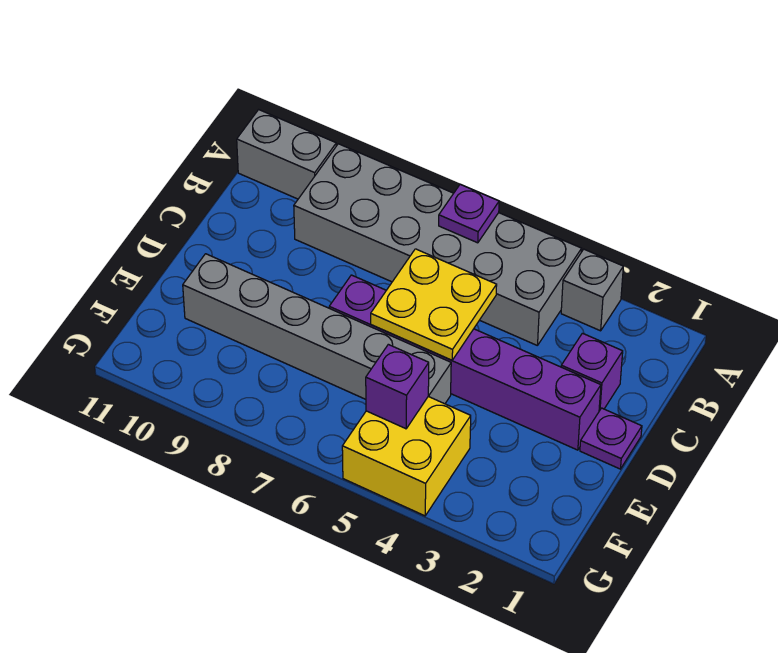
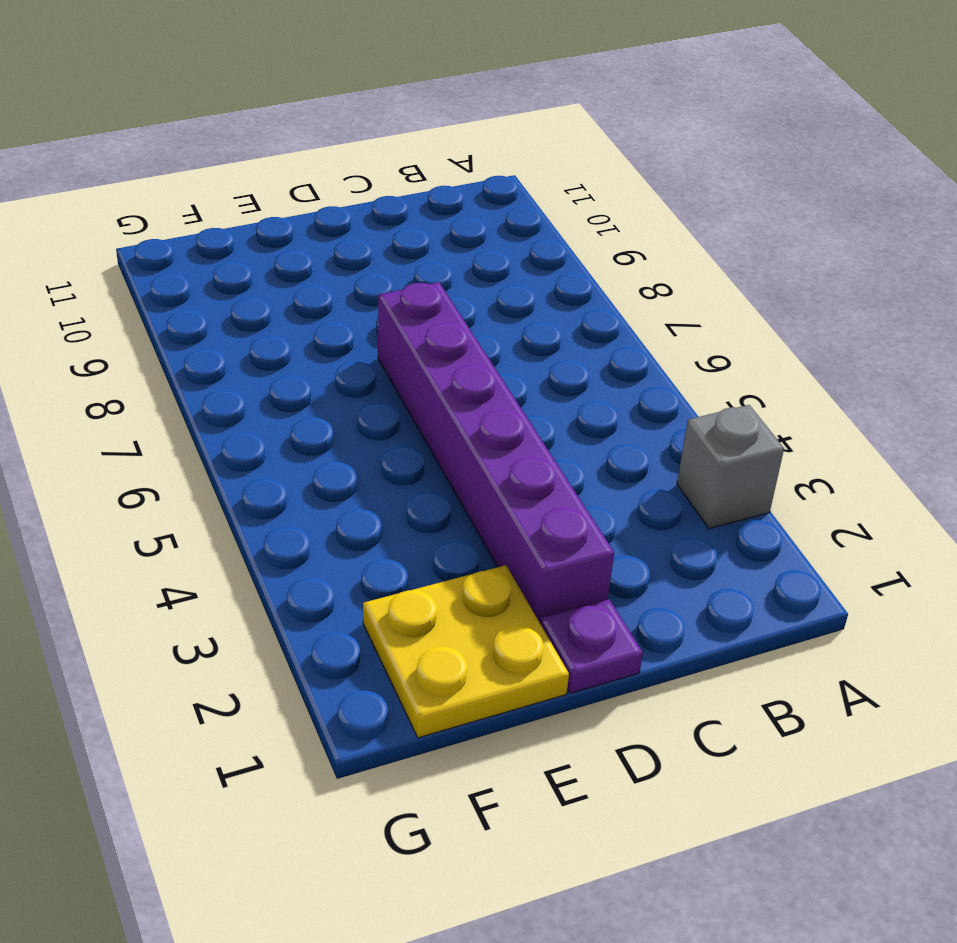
yellow 2x2 plate [363,565,569,738] -> yellow 2x2 plate moved to [371,249,497,360]
none -> grey 2x6 brick [294,144,582,346]
none -> grey 1x2 brick [237,110,336,199]

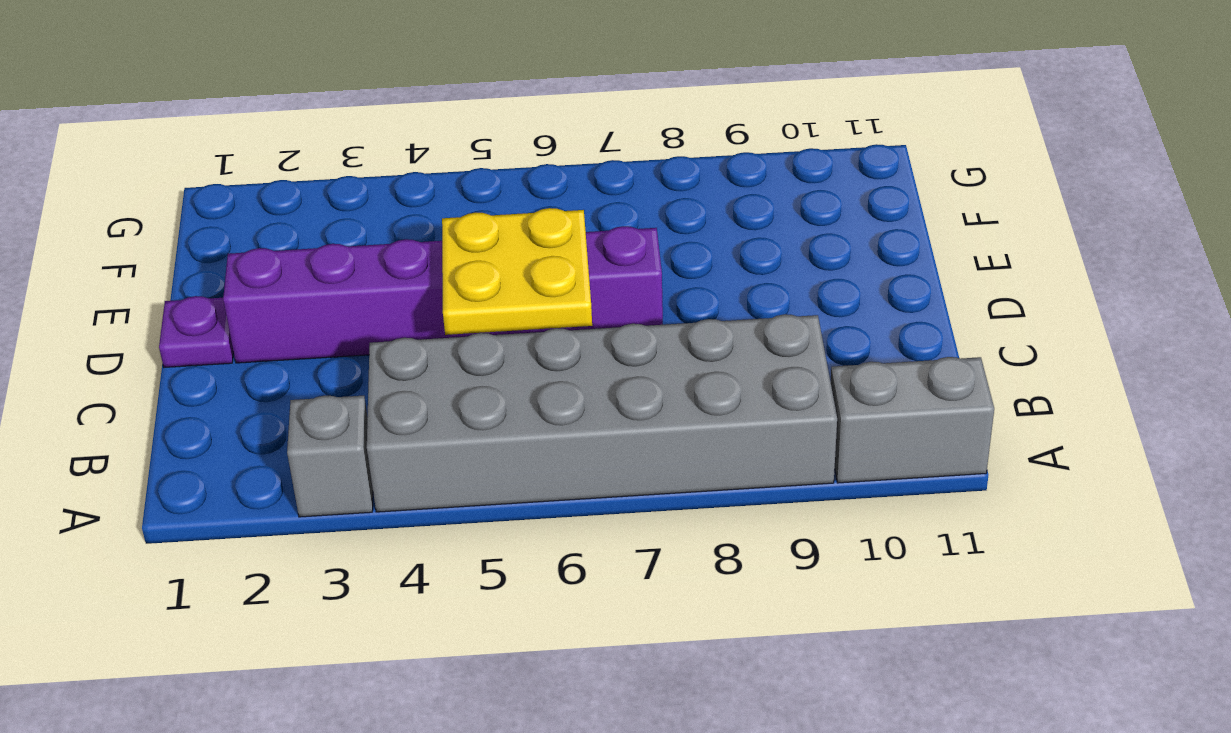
none -> purple 1x1 brick [561,333,623,411]
none -> grey 1x6 brick [183,254,451,404]

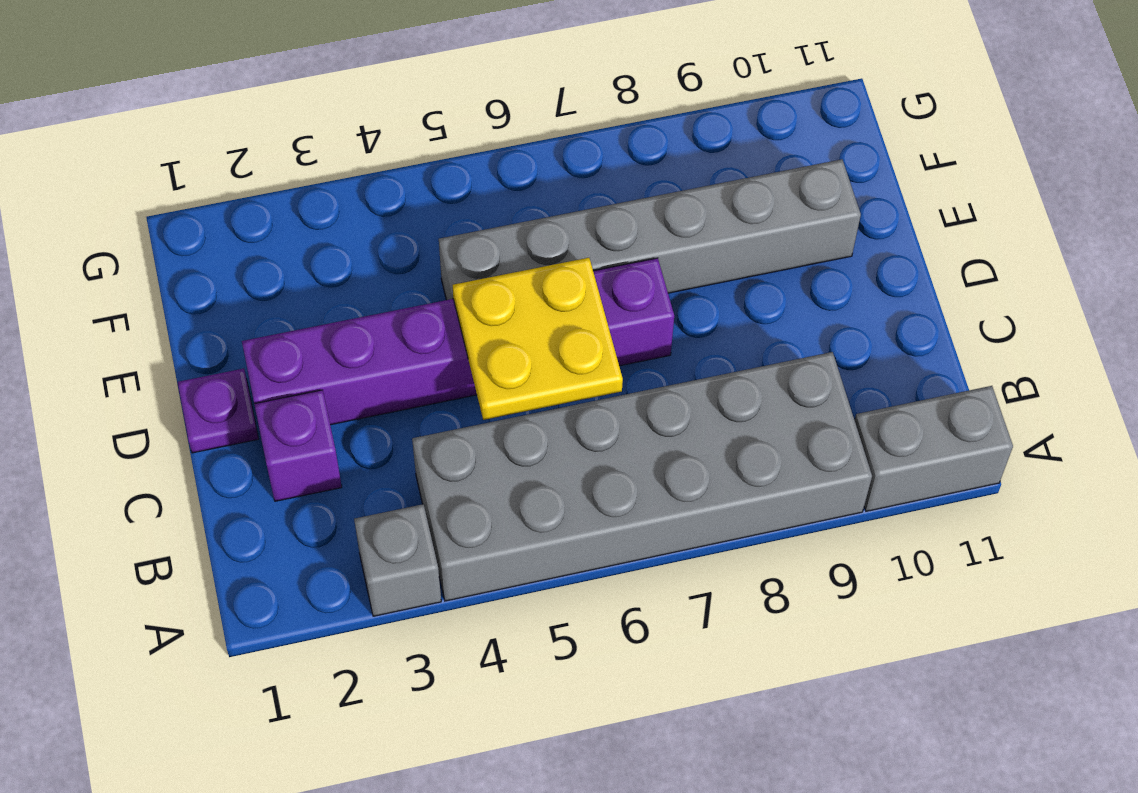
none -> yellow 2x2 brick [342,397,471,516]
none -> purple 1x1 plate [439,184,499,243]

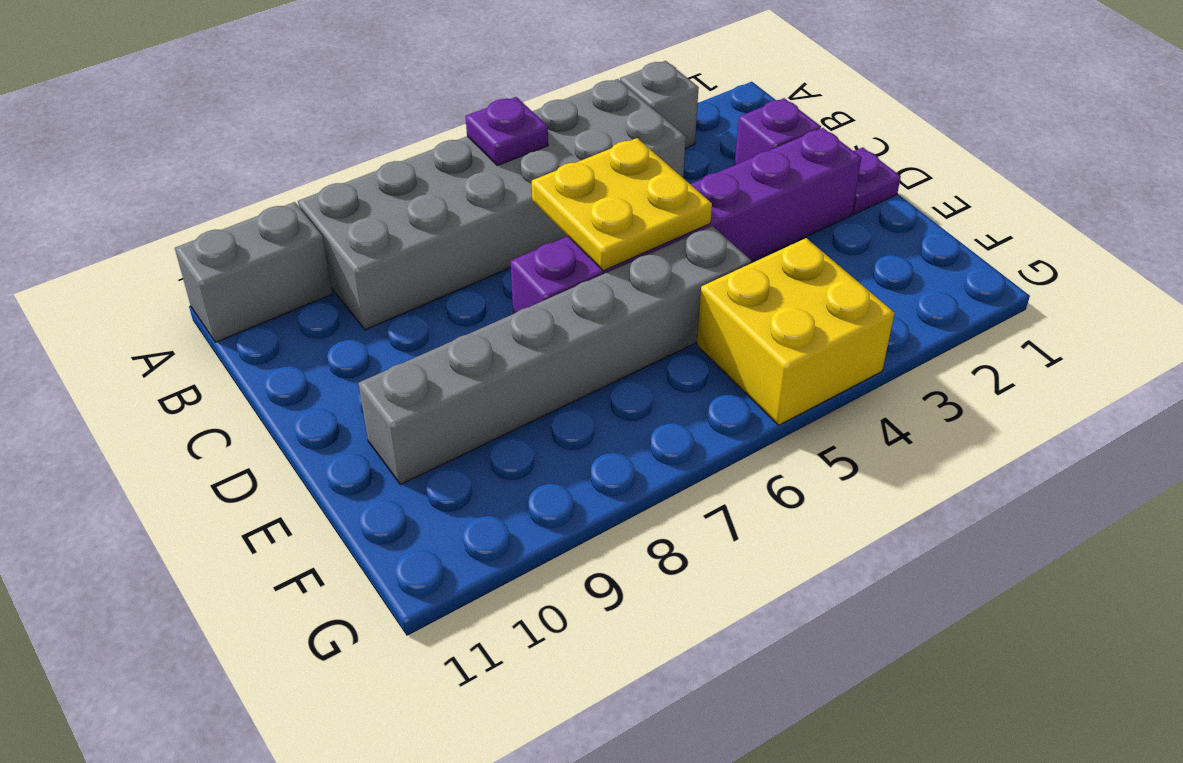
none -> purple 1x1 brick [366,344,429,429]

